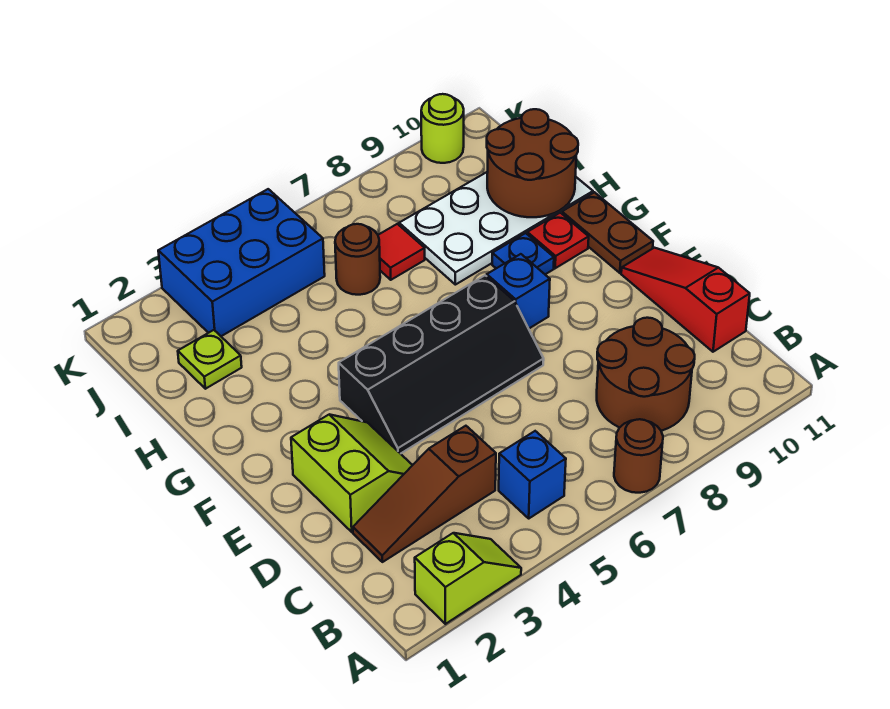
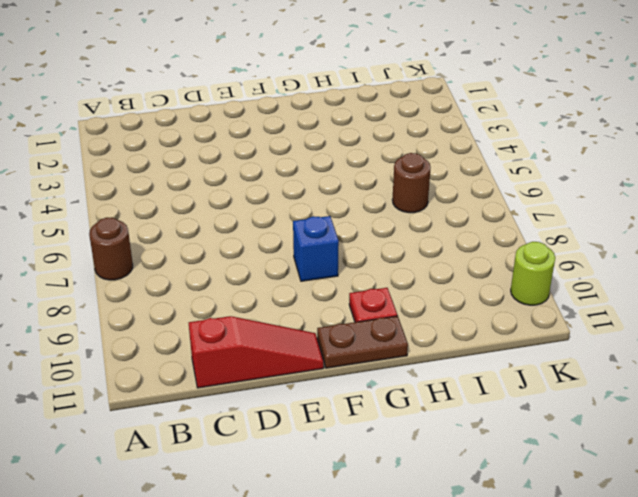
none -> lime 1x2 slope [415,533,521,624]
none -> blue 1x1 brick [499,431,566,518]
none -> brown 2x2 round brick [597,318,695,431]

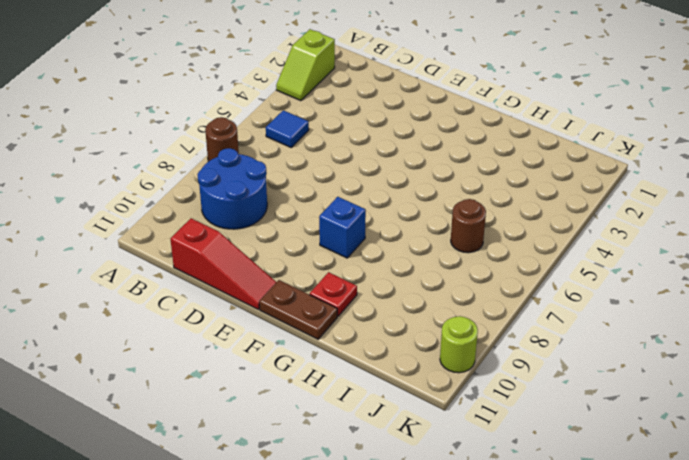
blue 1x1 tile [266,110,309,147] -> blue 1x1 brick [499,431,566,518]
blue 2x2 round brick [197,148,267,229] -> brown 2x2 round brick [597,318,695,431]
none -> brown 1x3 slope [353,426,496,562]
none -> lime 2x2 slope [291,415,412,532]
none -> black 2x4 slope [339,276,544,454]

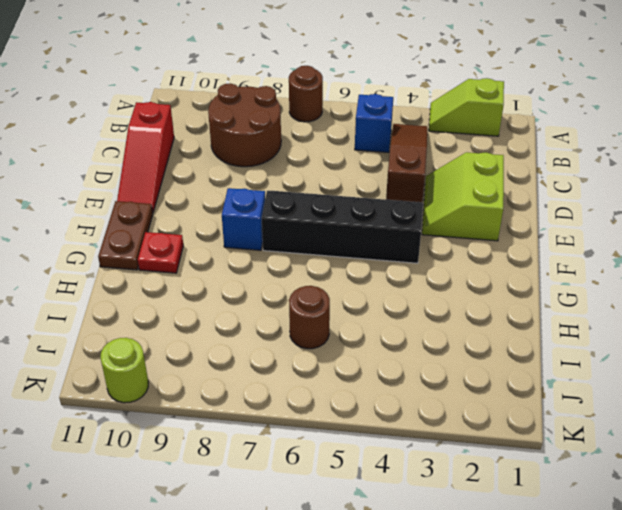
brown 1x3 slope [386,124,427,202] -> brown 1x3 slope turned to [353,426,496,562]
none -> blue 1x1 plate [492,233,554,274]
none -> white 2x4 plate [399,172,593,285]
none -> lime 1x1 plate [178,330,242,389]

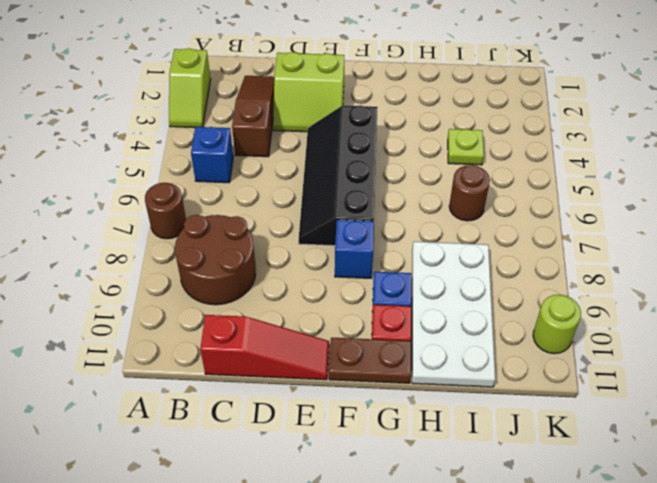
lime 1x1 plate [448,129,484,165] -> lime 1x1 plate moved to [178,330,242,389]
none -> red 1x1 tile [378,224,425,280]
none -> blue 2x3 brick [158,189,325,336]
none -> brown 2x2 round brick [487,109,578,217]

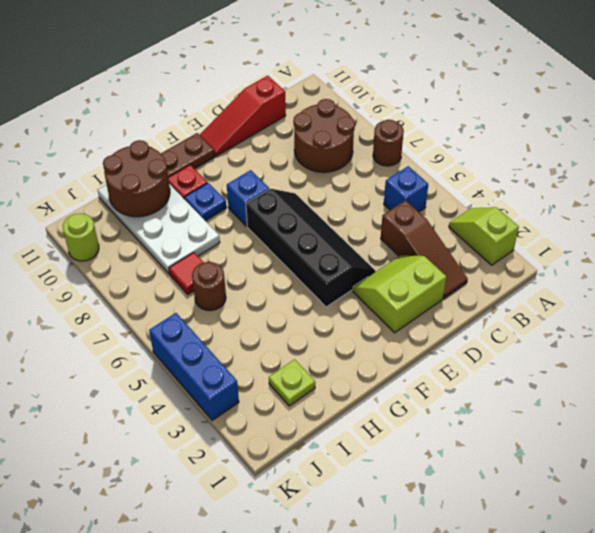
blue 1x3 brick [149,313,239,420] -> blue 2x3 brick [158,189,325,336]

